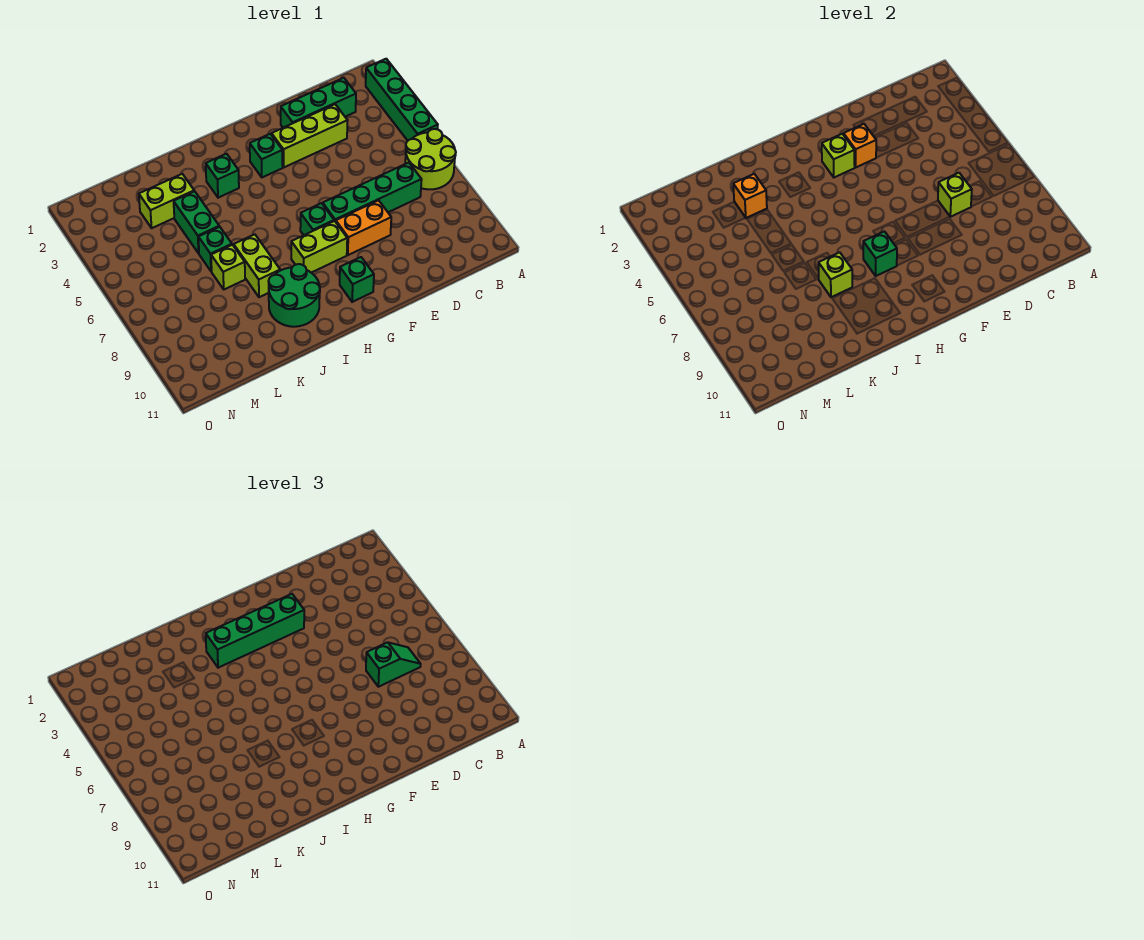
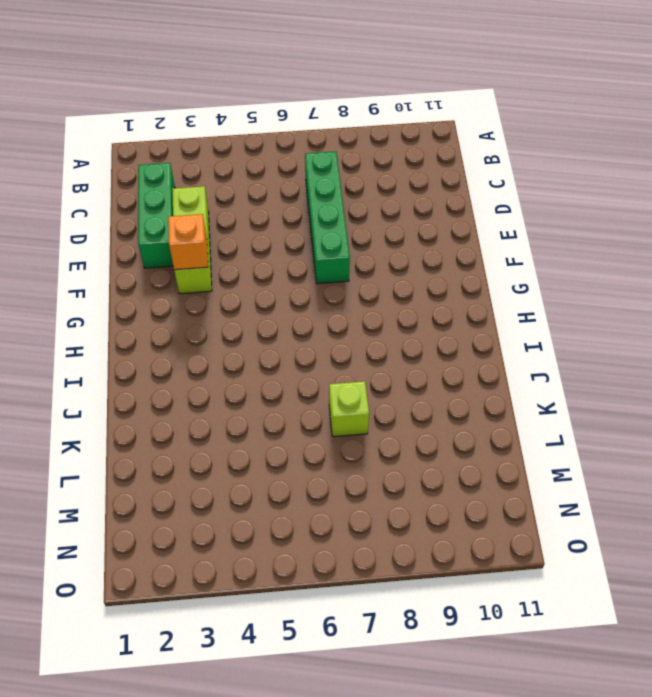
none -> green 1x4 brick [366,59,438,141]
none -> lime 2x2 round brick [405,129,456,189]
none -> orange 1x2 brick [336,200,391,255]

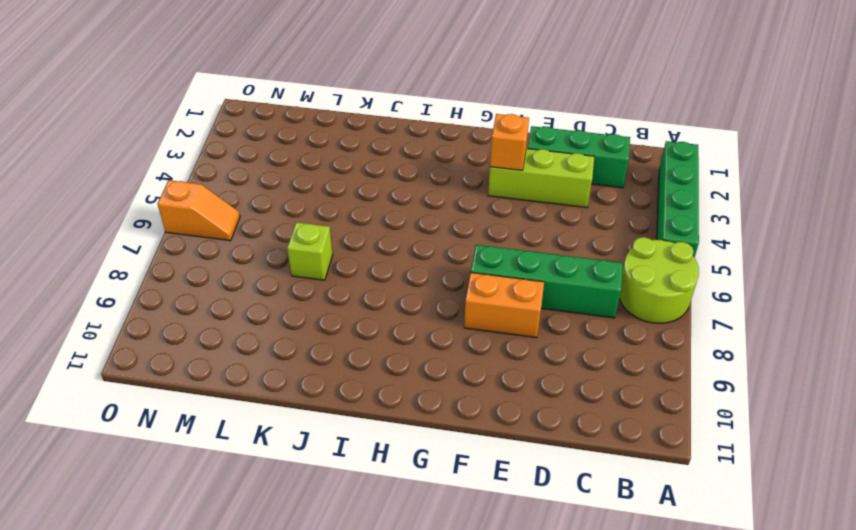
orange 1x2 slope [157,180,240,241] -> none
none -> green 1x1 brick [250,134,283,177]
none -> green 1x1 brick [300,203,334,235]
none -> lime 1x2 brick [291,221,347,273]

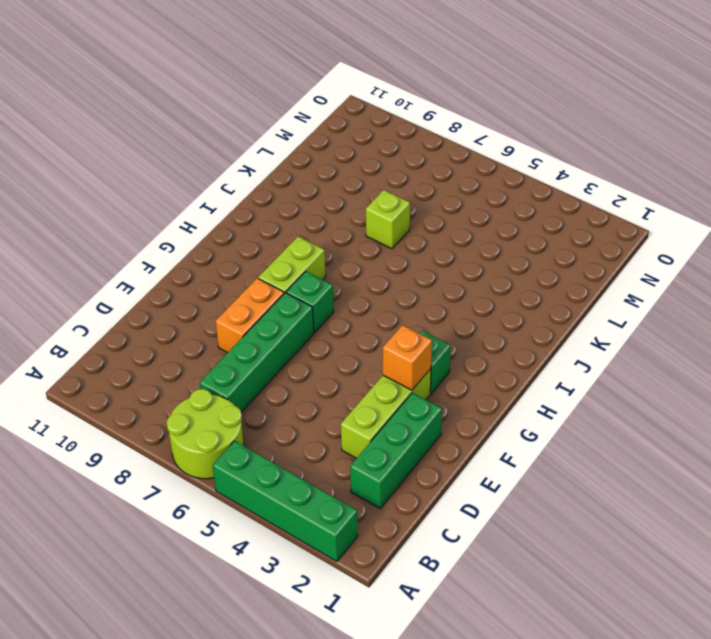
none -> green 1x1 brick [340,257,374,302]
none -> green 1x1 brick [206,154,239,198]
none -> green 2x2 round brick [269,264,320,327]

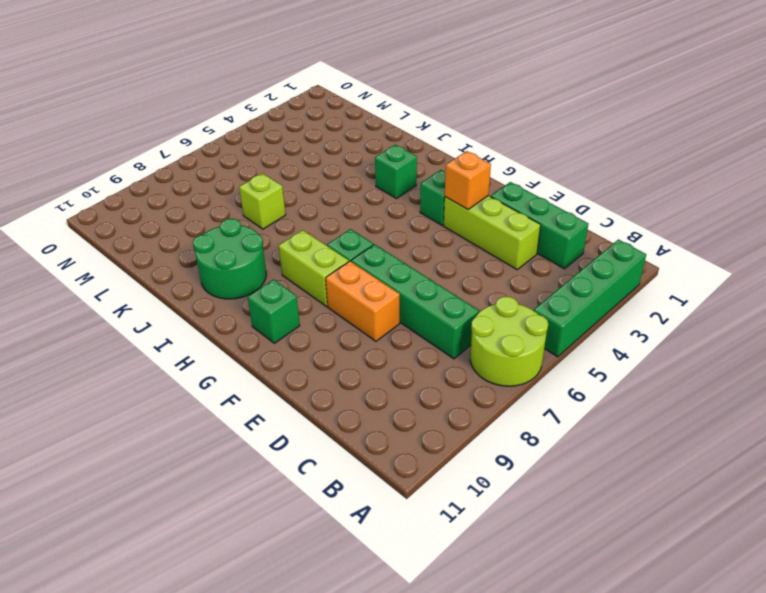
none -> lime 1x2 brick [234,234,280,297]
none -> lime 1x2 brick [139,174,194,228]
none -> green 1x2 brick [174,191,219,253]

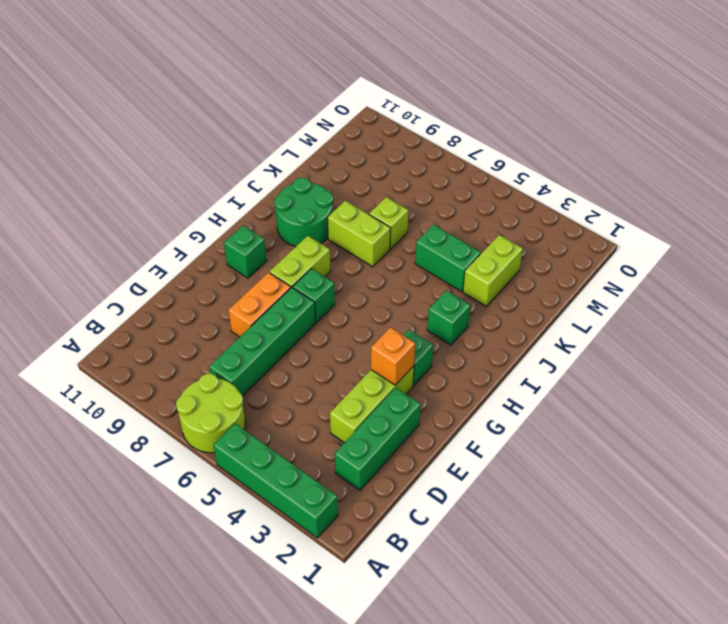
none -> green 1x1 brick [198,227,232,272]
none -> lime 1x1 brick [938,173,972,217]
none -> lime 1x1 brick [822,134,855,177]

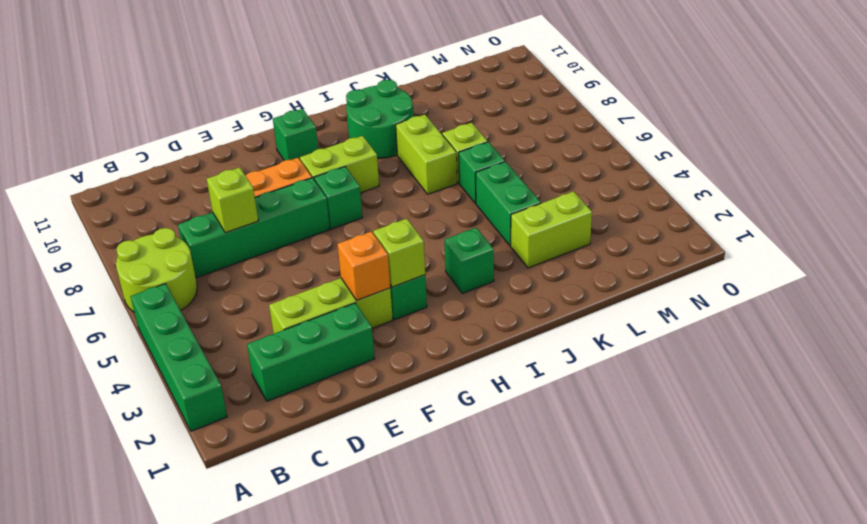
none -> green 1x1 brick [863,231,897,276]
none -> lime 1x1 brick [818,252,852,297]
none -> orange 1x1 brick [733,174,767,218]

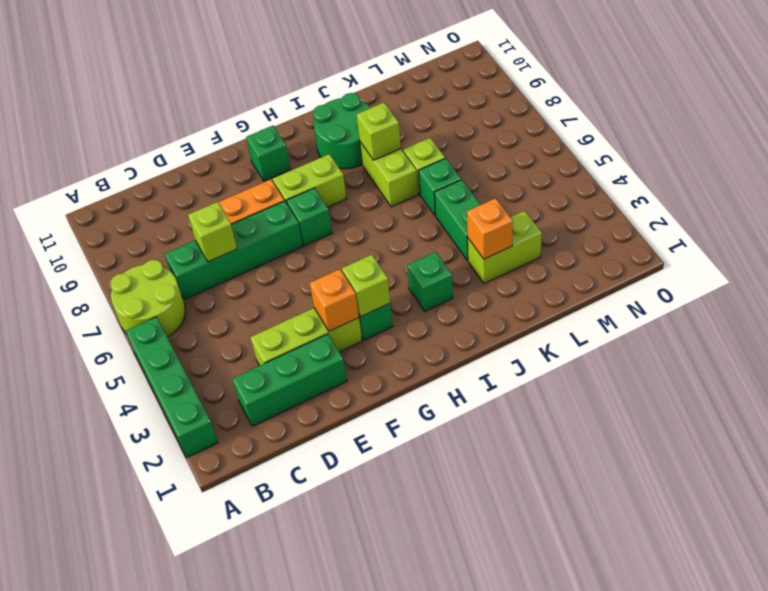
none -> green 1x1 brick [863,231,897,276]
none -> green 1x2 slope [366,642,421,687]
none -> green 1x4 brick [206,594,304,668]

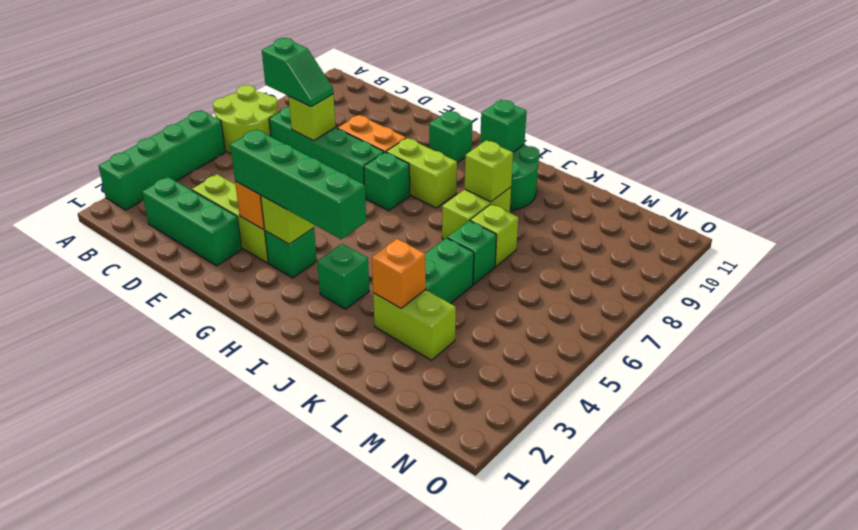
green 1x2 slope [262,38,333,107] -> green 1x2 slope turned to [366,642,421,687]
green 1x1 brick [480,100,527,152] -> green 1x1 brick moved to [863,231,897,276]

